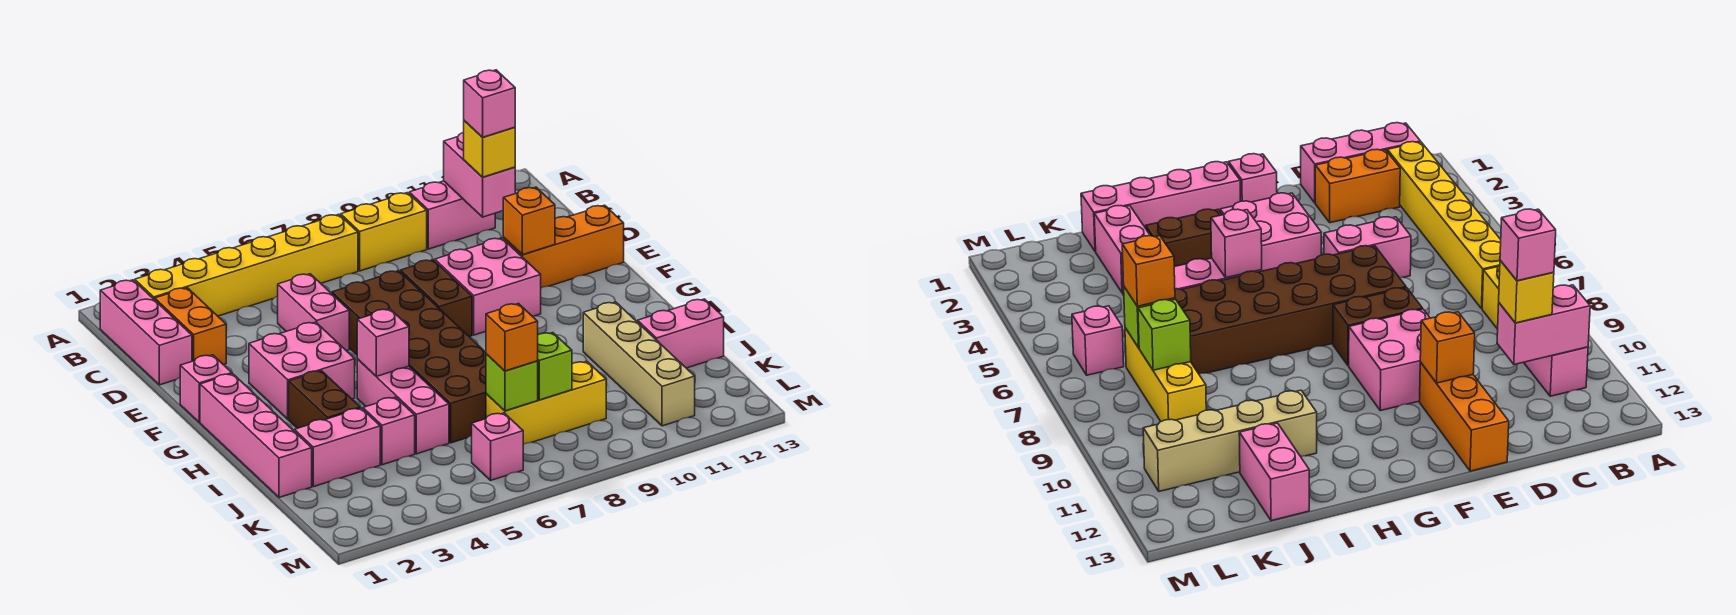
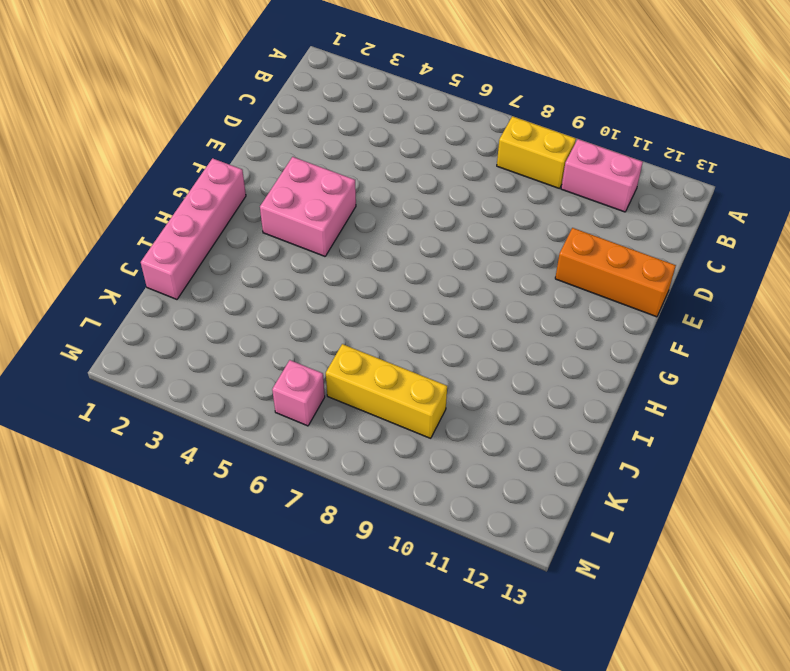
none -> pink 1x3 brick [100,280,192,385]
none -> yellow 1x6 brick [135,214,358,316]
none -> orange 1x2 brick [155,288,226,365]

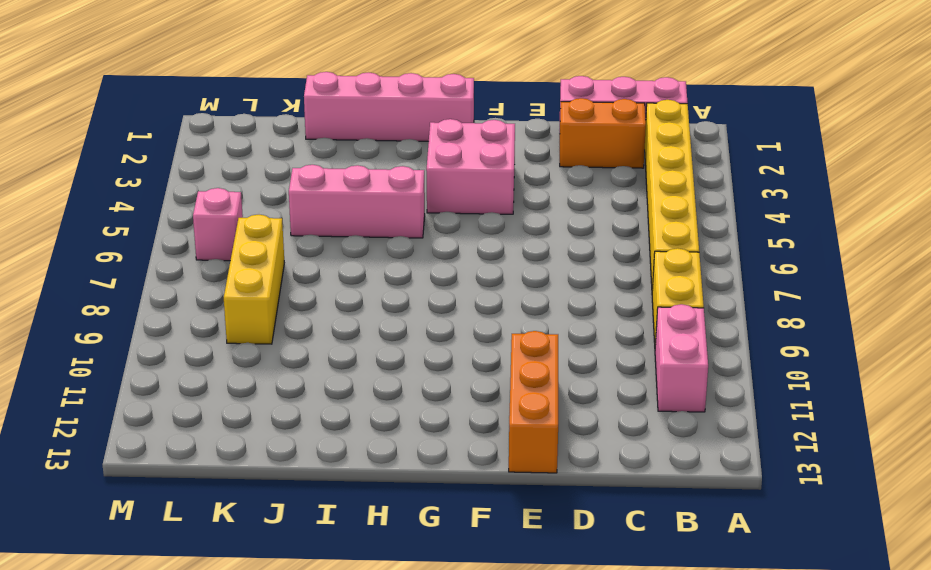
none -> pink 1x2 brick [278,274,349,351]
none -> brown 2x6 brick [332,271,486,443]
none -> brown 1x2 brick [400,260,472,337]

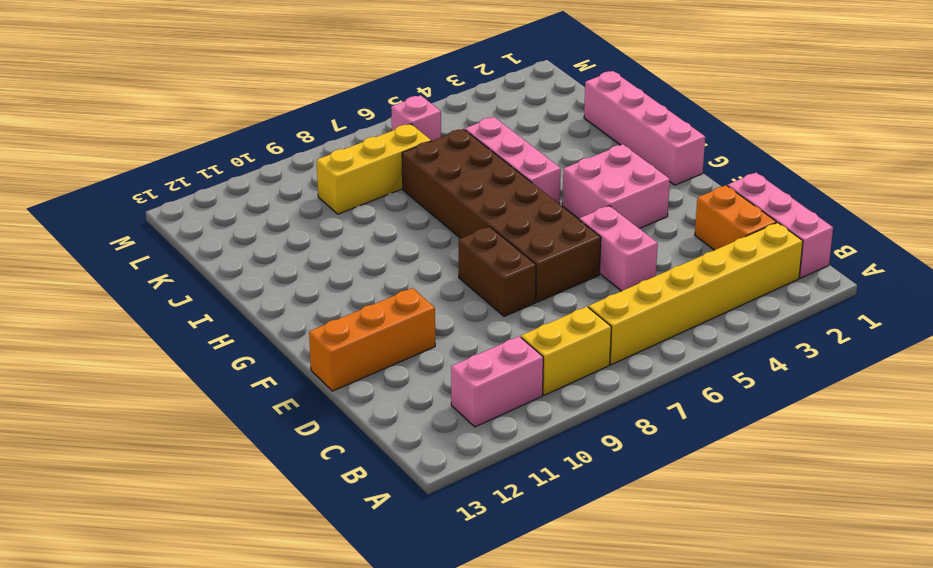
none -> pink 2x2 brick [435,238,541,335]
none -> pink 1x1 brick [180,355,232,422]
none -> brown 1x2 brick [289,371,360,428]

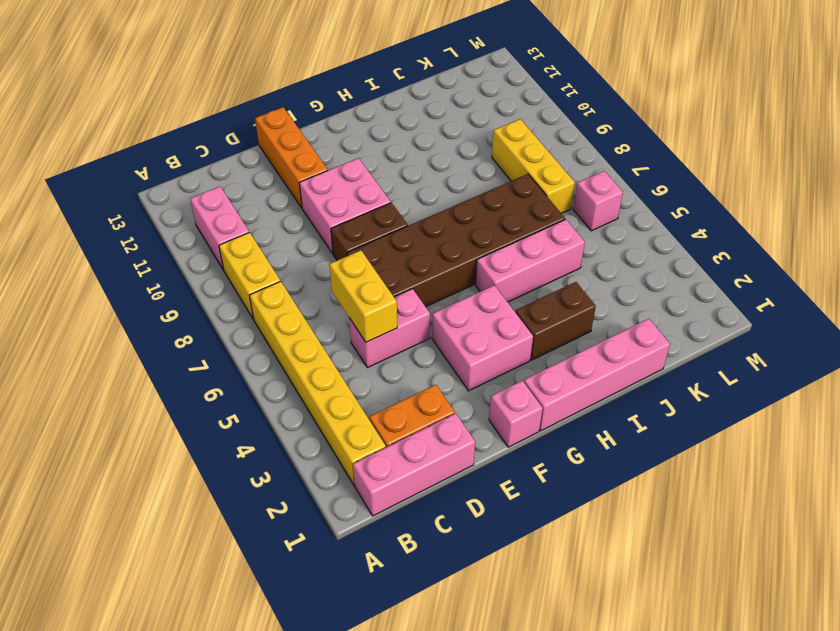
yellow 1x2 brick [329,250,397,342] -> none
none -> tan 1x4 brick [583,302,695,426]
none -> pink 1x2 brick [294,408,380,487]
none -> pink 1x1 brick [363,397,415,465]

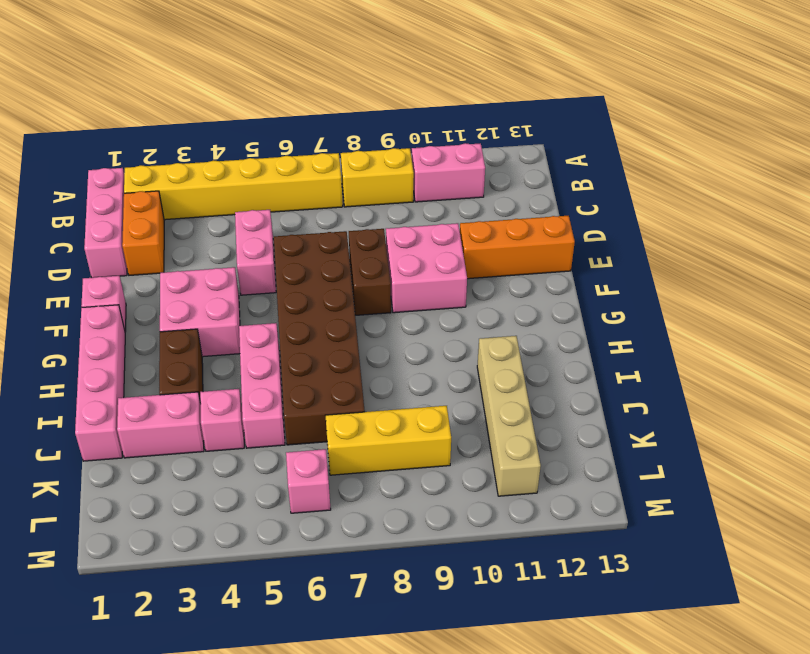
none -> pink 1x2 brick [638,299,724,368]
none -> pink 1x2 brick [444,132,515,217]
none -> orange 1x1 brick [503,187,555,255]

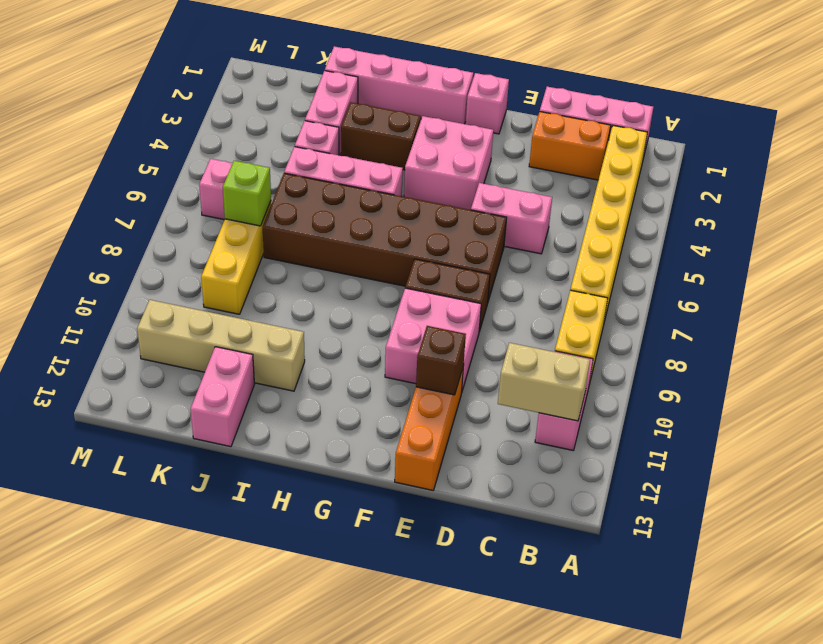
tan 1x2 brick [498,343,590,421] -> pink 1x2 brick [444,132,515,217]
brown 1x1 brick [416,326,466,395] -> orange 1x1 brick [503,187,555,255]
none -> pink 1x1 brick [357,309,409,376]
none -> lime 1x1 brick [538,333,572,400]
none -> yellow 1x1 brick [464,121,515,177]

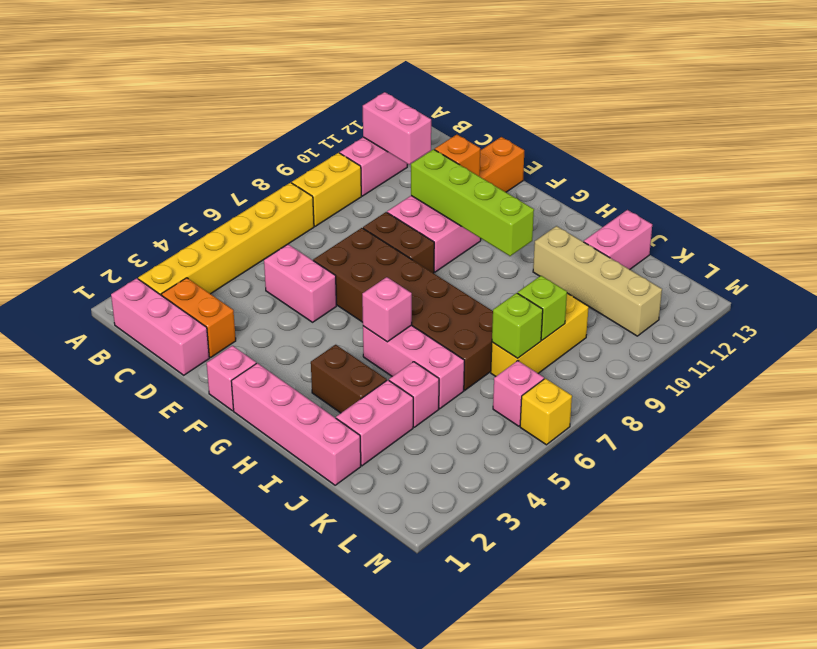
lime 1x4 brick [411,149,534,256] -> none
yellow 1x1 brick [520,378,572,445] -> yellow 1x1 brick moved to [464,121,515,177]
none -> pink 2x2 brick [249,322,355,419]
none -> orange 1x1 brick [486,304,538,371]
none -> pink 1x1 brick [464,70,515,138]

